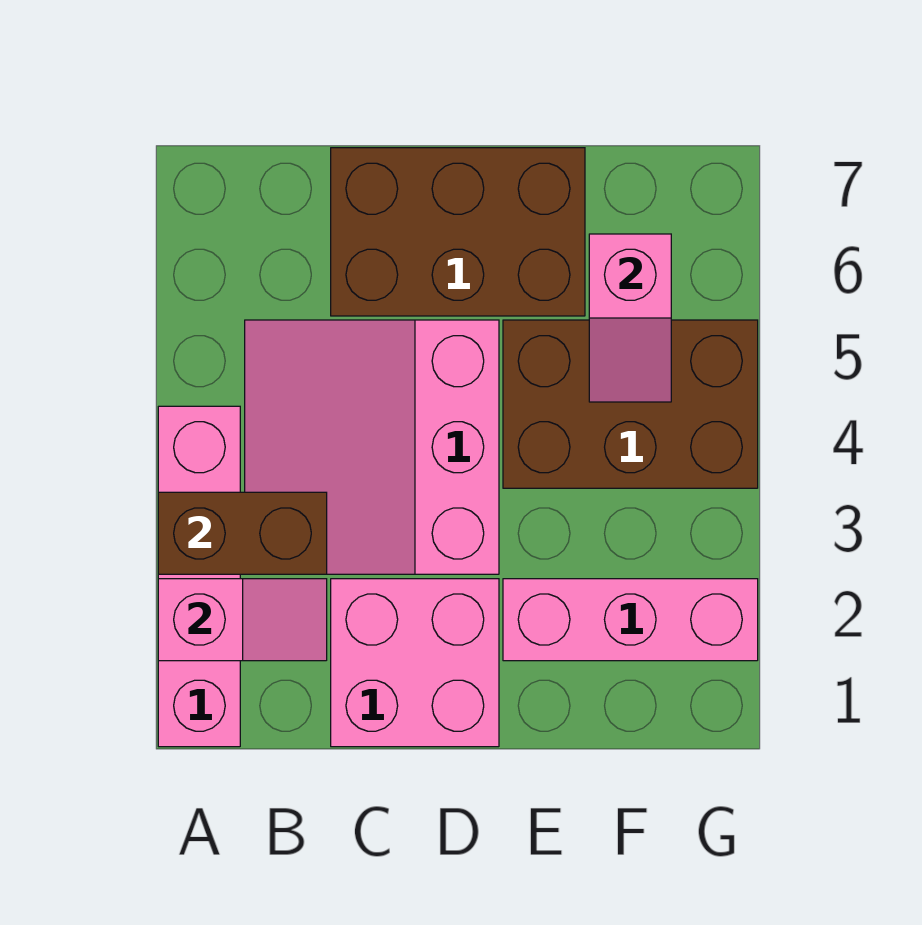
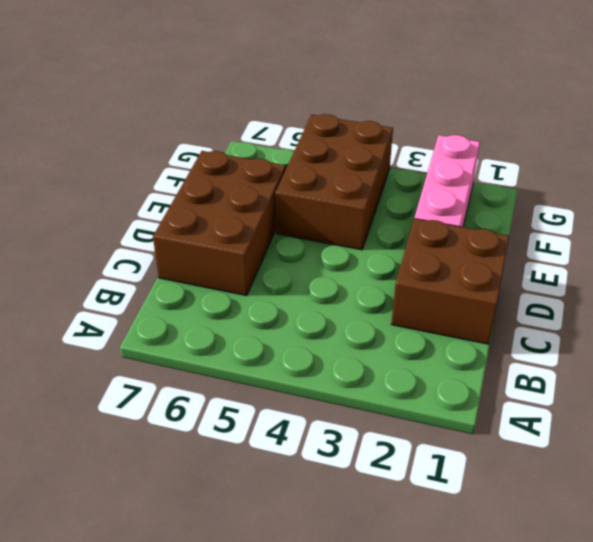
brown 2x2 brick [391,219,509,344] -> pink 2x2 brick [331,579,499,747]
none -> pink 1x4 brick [158,406,240,747]
none -> pink 3x3 slope [245,320,499,574]

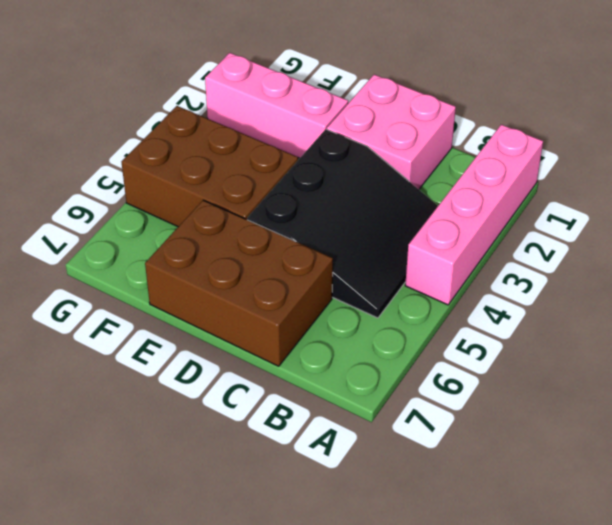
black 3x3 slope [247,129,438,318] -> pink 3x3 slope [245,320,499,574]
none -> pink 1x2 slope [158,579,327,661]
none -> brown 1x2 brick [158,492,327,574]

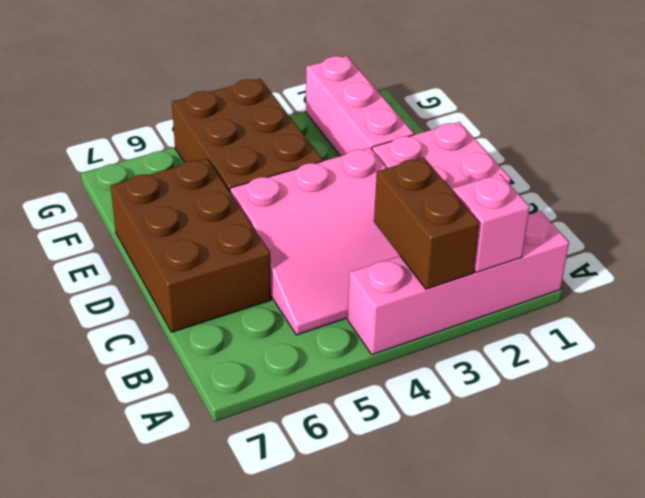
none -> pink 1x2 slope [589,234,671,402]

